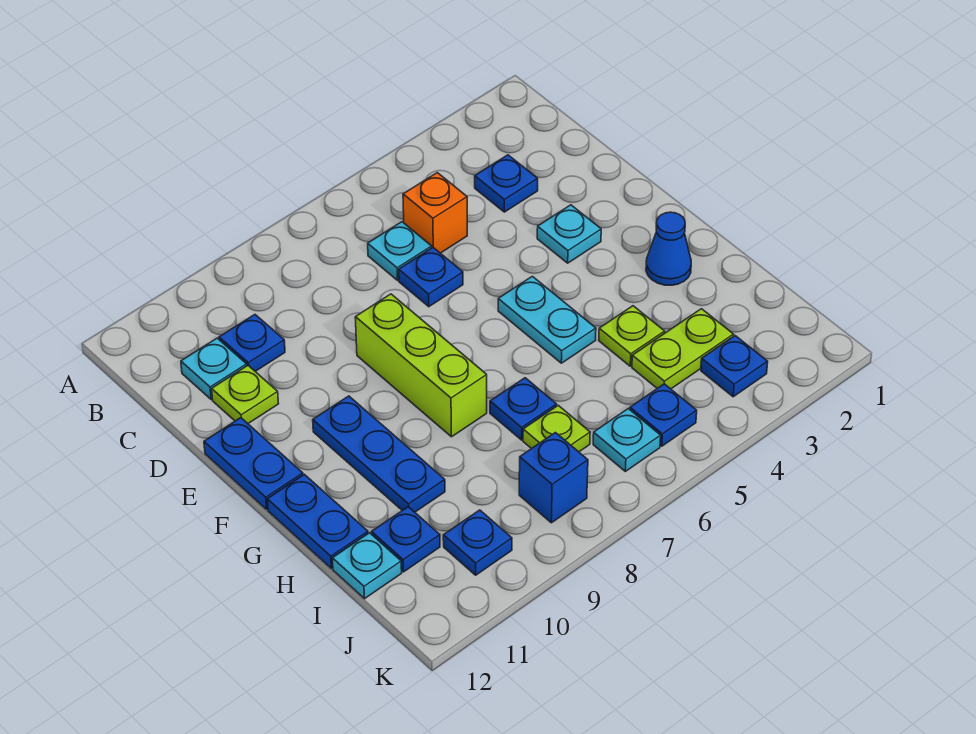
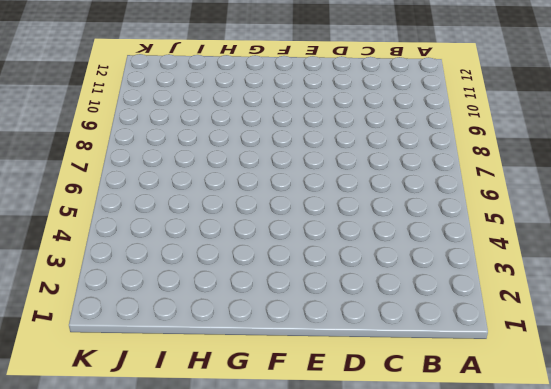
none -> blue 1x1 plate [475,155,538,212]
none -> orange 1x1 brick [403,173,467,253]
none -> cyan 1x1 plate [368,222,432,280]

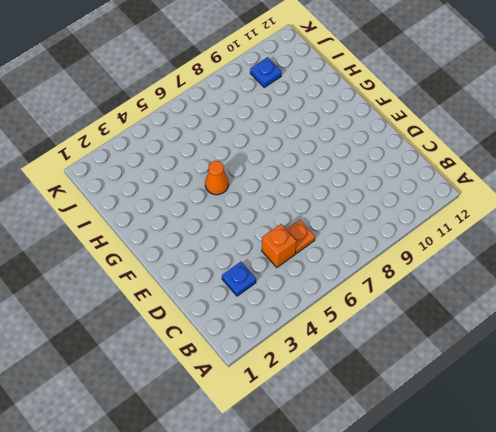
orange 1x1 plate [286,220,315,253] -> cyan 1x1 plate [368,222,432,280]
orange 1x1 cone [205,161,228,195] -> cyan 1x2 plate [498,276,596,363]
none -> blue 1x1 plate [219,315,285,371]
none -> cyan 1x1 plate [181,338,247,400]
none -> blue 1x1 plate [399,248,463,307]

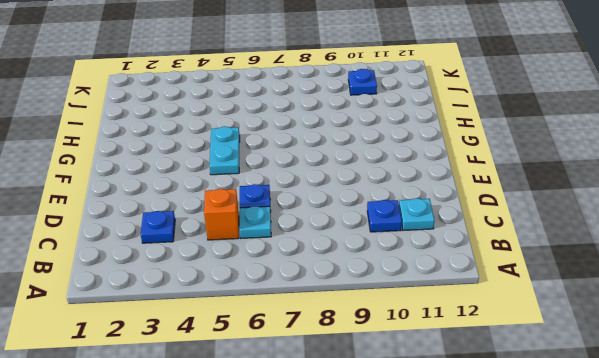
none -> lime 1x1 plate [212,366,279,423]
none -> cyan 1x1 plate [537,205,601,263]
none -> lime 1x3 brick [355,294,487,437]

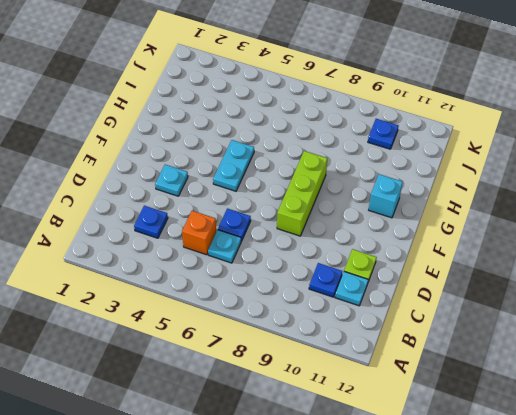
cyan 1x1 brick [369,174,403,218] -> none
none -> blue 1x2 plate [204,418,303,509]
none -> blue 1x3 plate [313,396,445,512]
none -> blue 1x1 cone [646,212,691,285]

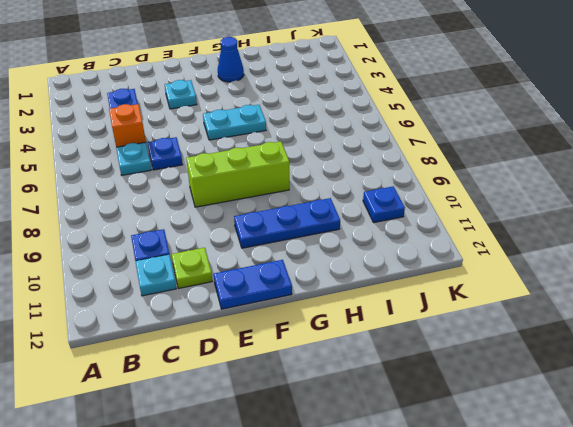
none -> blue 1x2 plate [267,474,368,569]
none -> lime 1x1 plate [599,306,665,366]
none -> blue 1x1 plate [490,378,557,440]

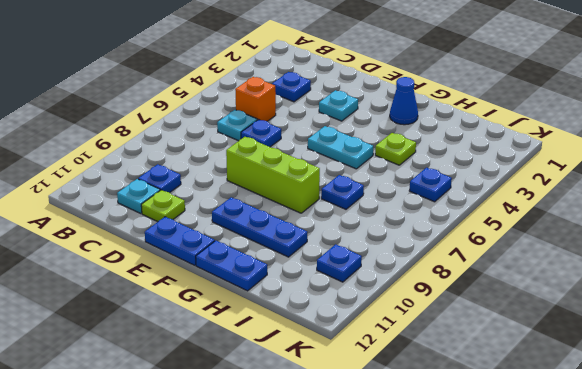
none -> lime 1x2 plate [632,309,734,389]
none -> lime 1x1 plate [523,405,590,452]
none -> blue 1x1 plate [372,507,440,572]

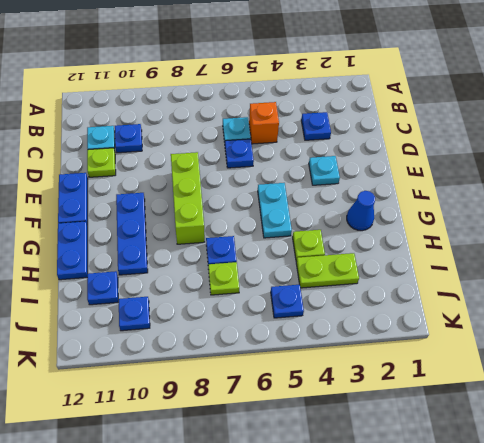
none -> cyan 1x1 plate [332,533,402,599]
none -> blue 1x1 plate [701,336,768,397]
none -> cyan 1x1 plate [593,409,661,471]

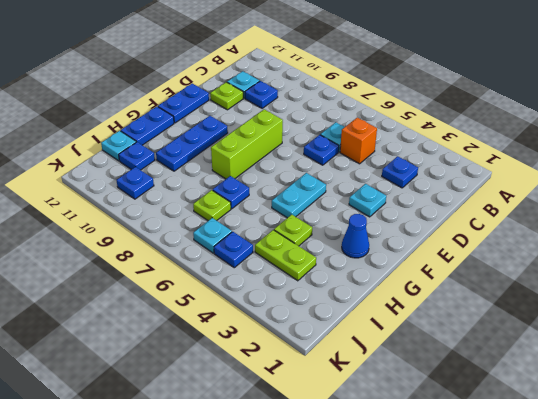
none -> blue 1x1 plate [701,336,768,397]
none -> blue 1x1 brick [519,433,588,523]

